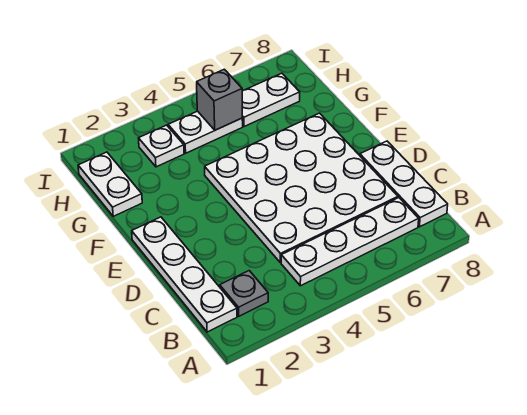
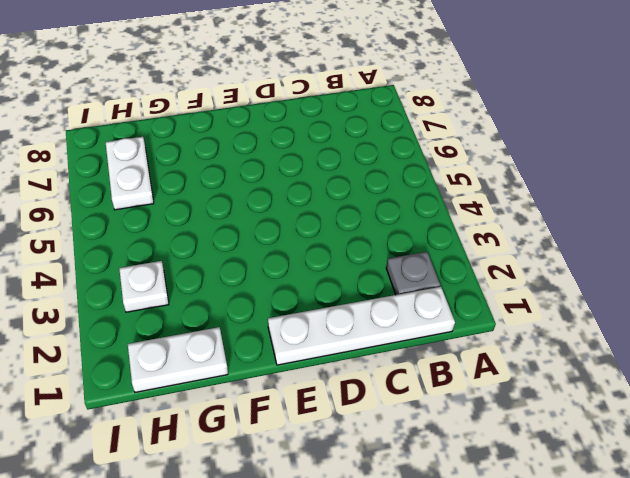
none -> white 1x4 plate [281,198,419,286]
none -> white 1x3 plate [360,141,448,227]

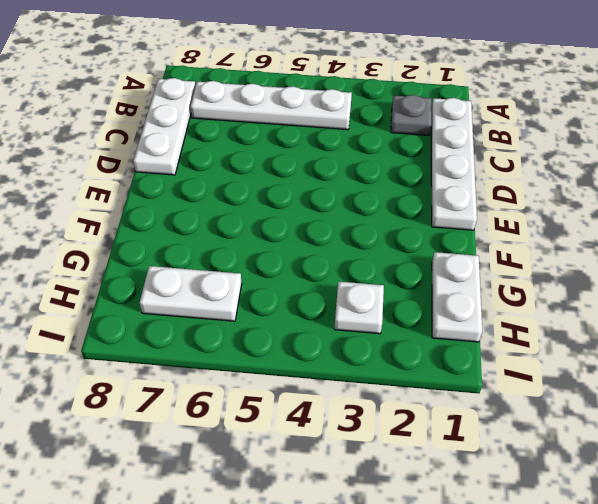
none -> white 4x4 plate [205,113,398,263]
none -> white 1x2 plate [168,111,243,153]

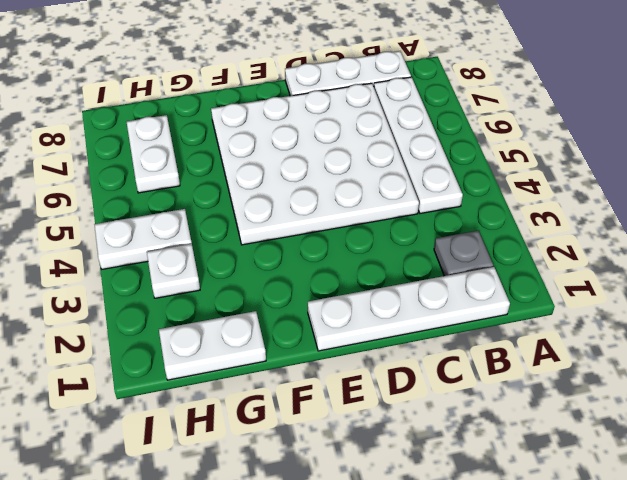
white 1x2 plate [94,209,192,269] -> white 1x2 plate turned to [168,111,243,153]
none -> grey 1x1 brick [197,69,242,130]

